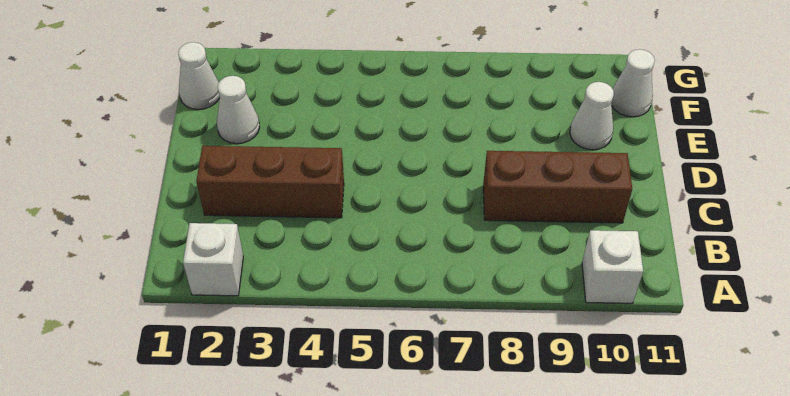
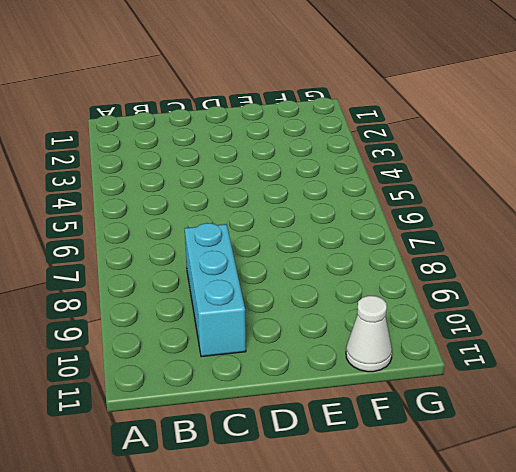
cyan 1x3 brick [185,223,246,357] -> brown 1x3 brick [483,151,632,223]
none -> white 1x1 brick [183,223,243,296]
none -> white 1x1 brick [582,230,643,303]

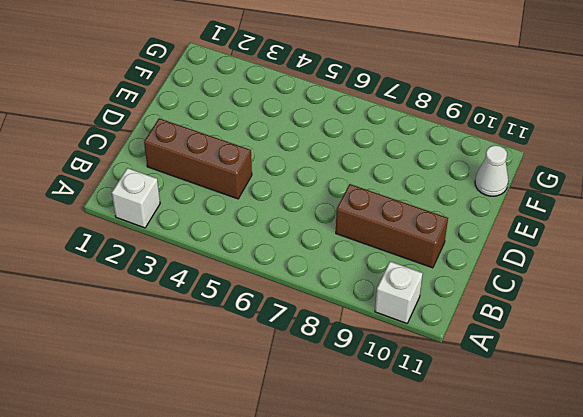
none -> white 1x1 cone [217,76,260,144]
none -> white 1x1 cone [570,82,614,150]

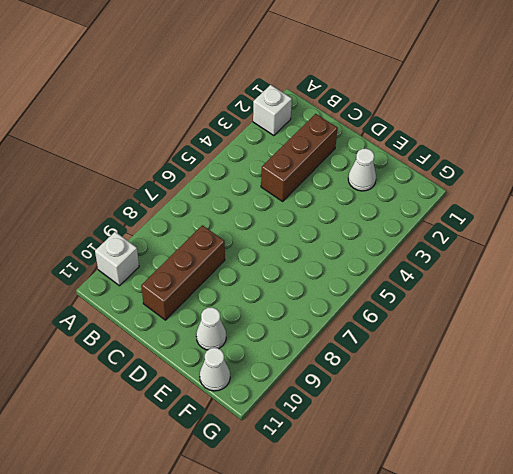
none -> white 1x1 cone [178,42,220,109]

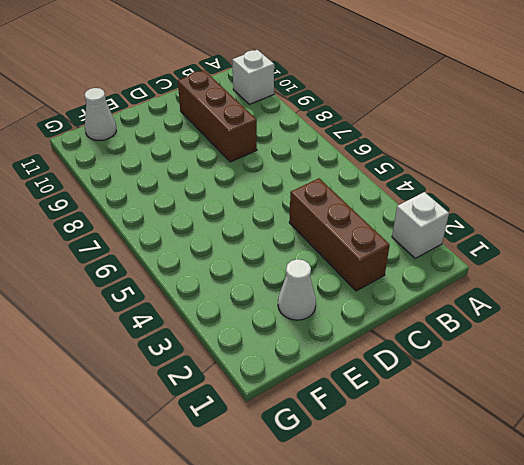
none -> white 1x1 cone [570,82,614,150]
none -> white 1x1 cone [178,42,220,109]

